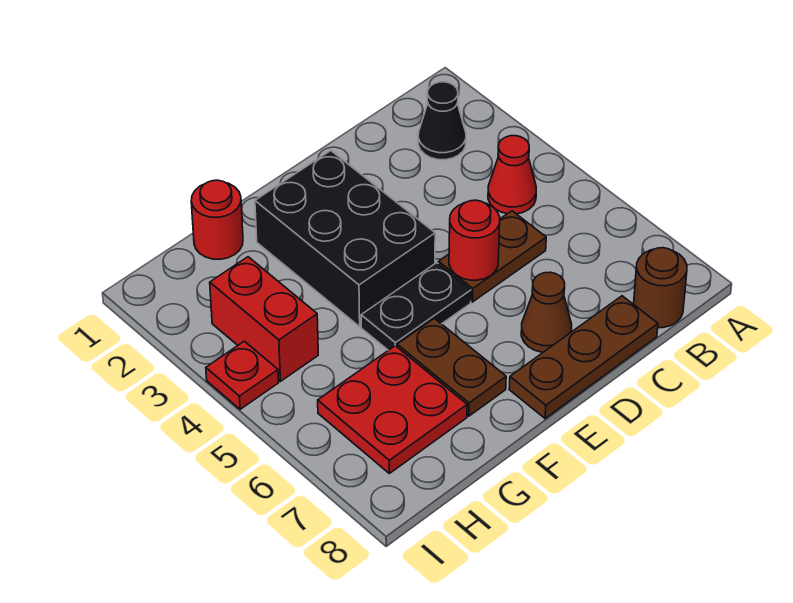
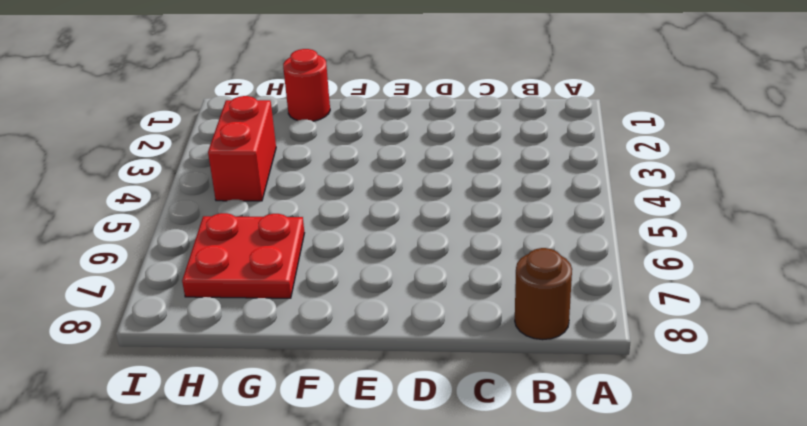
none -> black 1x1 cone [418,82,466,160]
none -> red 1x1 cone [488,136,536,214]
none -> brown 1x2 plate [438,211,546,302]

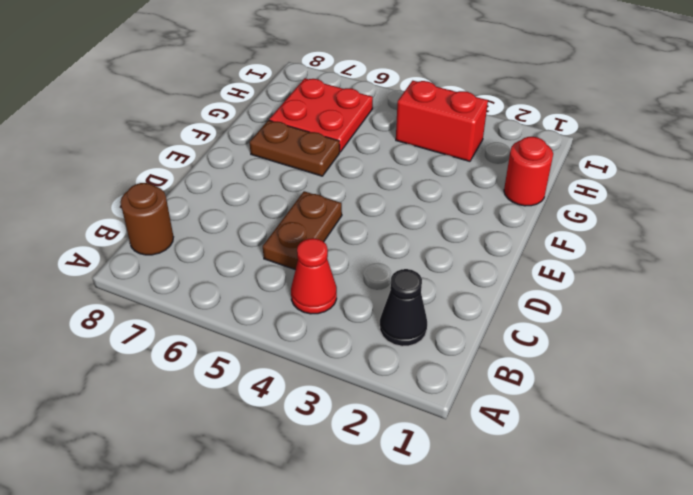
none -> brown 1x3 plate [509,296,658,419]
none -> brown 1x1 cone [521,272,572,352]
none -> black 2x3 brick [255,151,435,326]

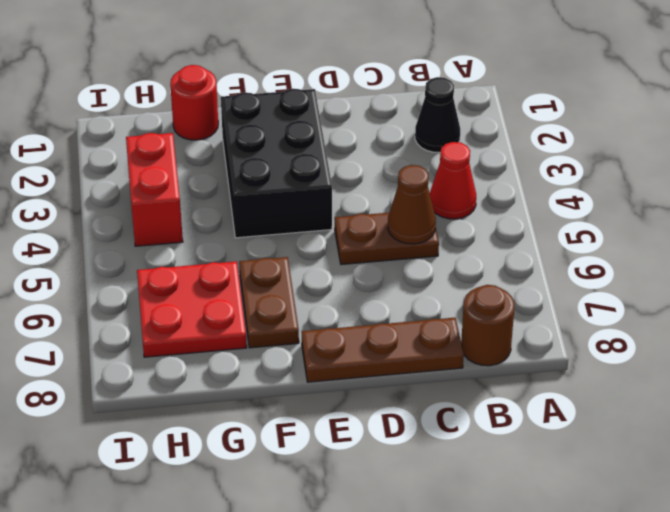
brown 1x1 cone [388,165,436,244] -> brown 1x1 cone moved to [521,272,572,352]
none -> black 1x2 plate [361,263,471,350]
none -> red 1x1 plate [206,341,279,409]
none -> red 1x1 round brick [449,200,500,280]

